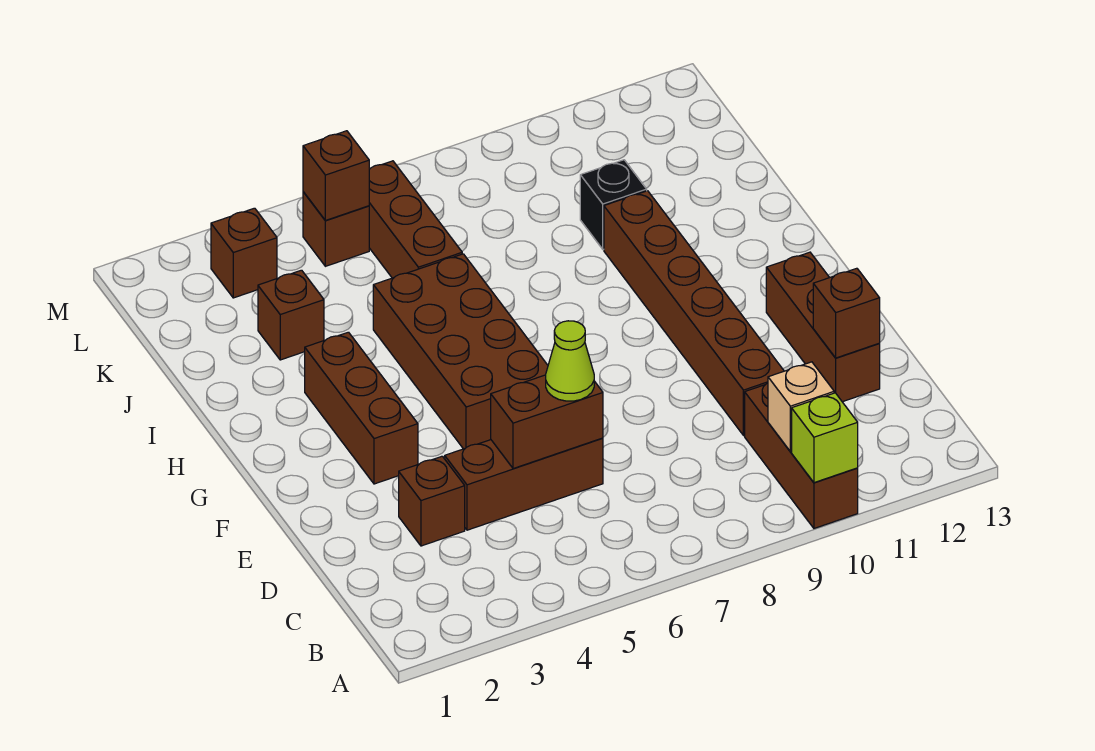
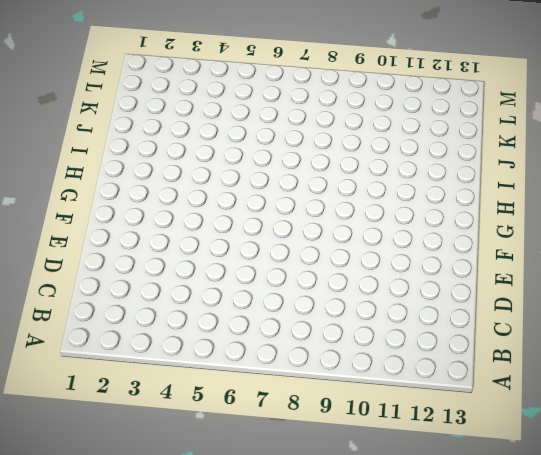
none -> brown 1x3 brick [745,383,858,528]
none -> brown 1x1 brick [399,456,465,546]
none -> brown 1x3 brick [445,438,603,530]

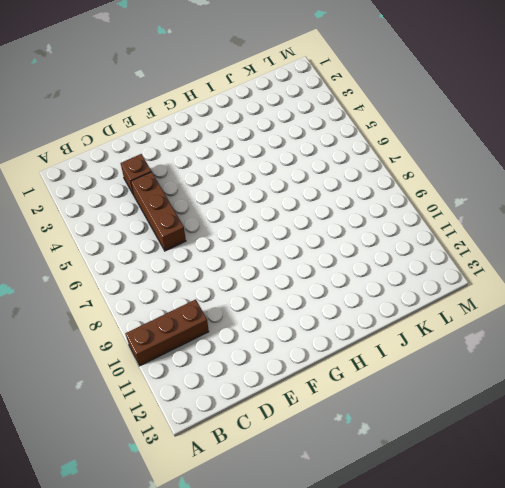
none -> brown 1x6 brick [604,191,784,436]
none -> brown 1x3 brick [766,252,880,402]
none -> brown 1x3 brick [305,332,418,484]

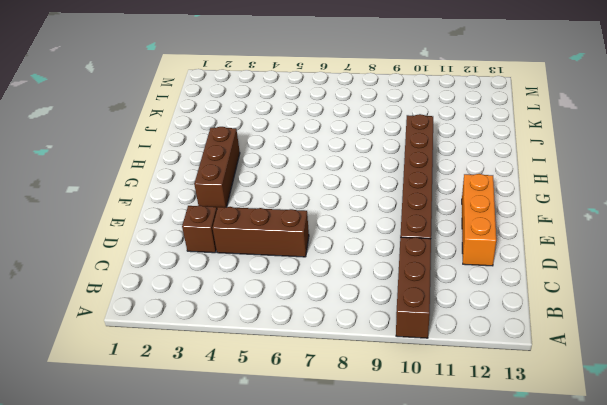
orange 1x3 brick [462,174,496,266] -> brown 1x3 brick [766,252,880,402]
none -> brown 2x4 brick [373,254,548,449]
none -> brown 1x1 brick [258,270,324,360]
none -> brown 1x3 brick [369,161,462,278]

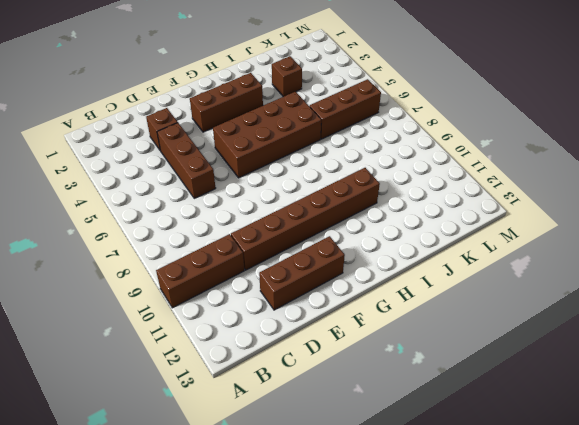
none -> black 1x1 brick [580,160,647,249]
none -> brown 1x1 brick [211,208,277,298]
none -> brown 1x1 brick [303,192,369,266]

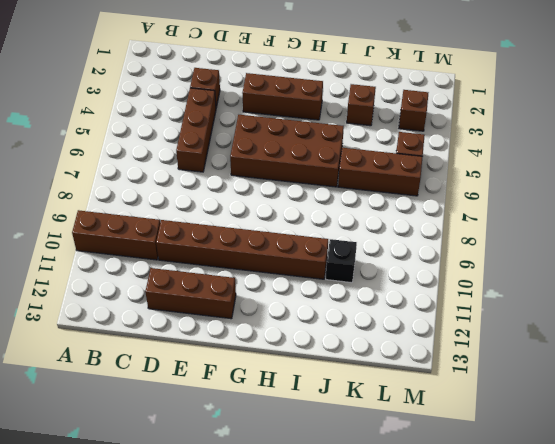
none -> lime 1x1 brick [792,393,858,483]
none -> tan 1x1 brick [768,362,834,452]
none -> brown 1x2 brick [491,375,603,469]

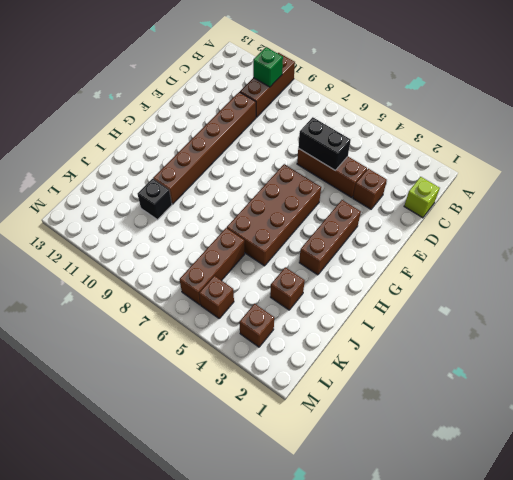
green 1x1 brick [253,47,283,87] -> tan 1x1 brick [768,362,834,452]
lime 1x1 brick [404,177,440,218] -> lime 1x1 brick moved to [792,393,858,483]
black 1x2 brick [298,117,351,170] -> brown 1x2 brick [491,375,603,469]
none -> brown 1x3 brick [766,252,880,402]
none -> brown 1x1 brick [813,268,880,358]
none -> brown 1x1 brick [303,131,369,220]

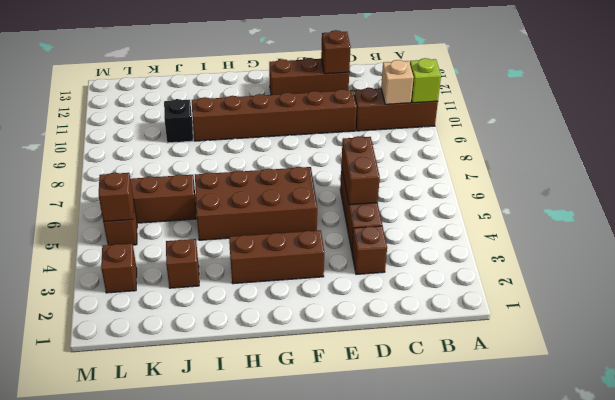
none -> lime 1x1 cone [546,321,594,401]

